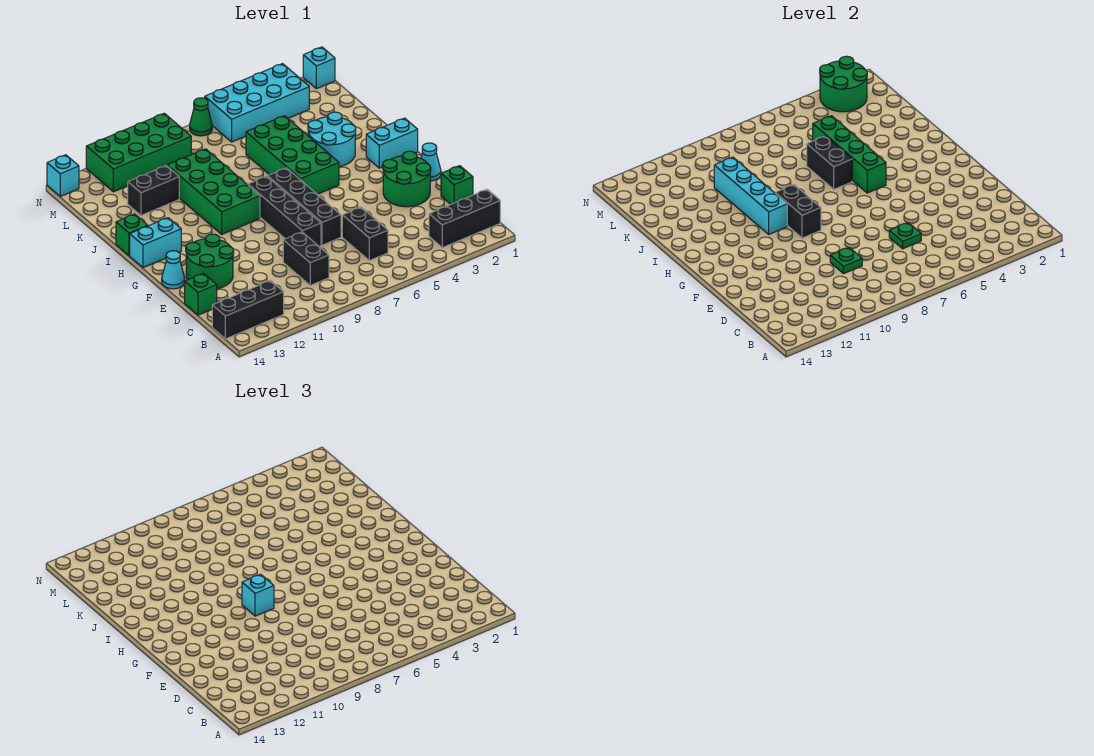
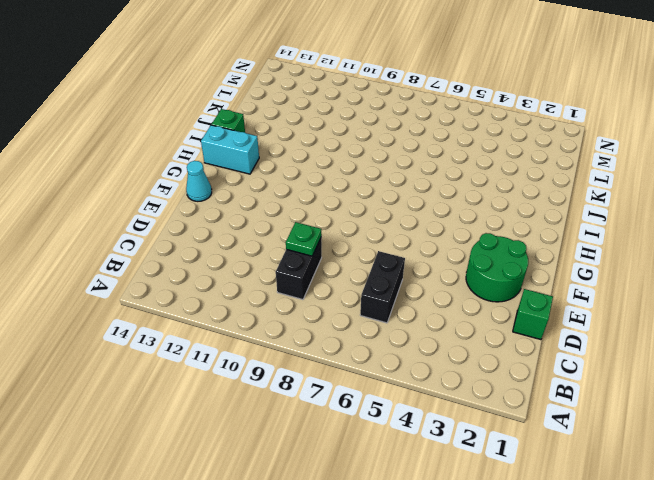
none -> black 1x3 brick [429,189,500,248]
none -> black 1x3 brick [212,281,284,339]
none -> green 1x1 brick [185,273,217,315]
none -> black 1x4 brick [268,168,341,245]

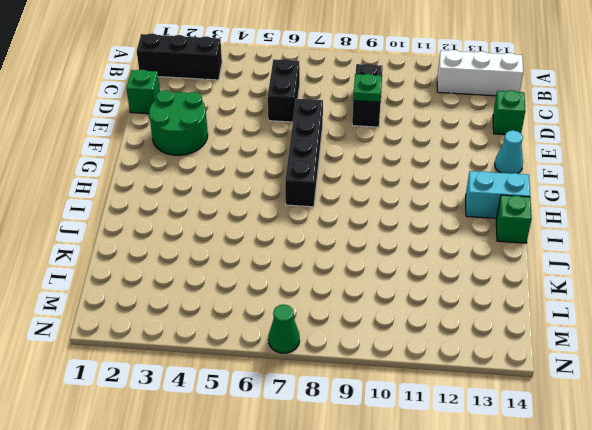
white 1x3 brick [437,50,523,96] -> black 1x3 brick [212,281,284,339]
none -> black 1x4 brick [248,176,321,247]
none -> green 2x2 round brick [186,234,234,289]
none -> cyan 1x1 cone [421,143,441,181]
none -> cyan 1x2 brick [366,118,418,168]

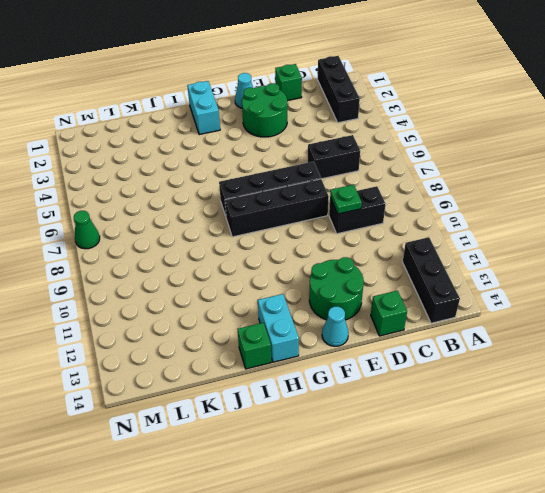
none -> green 2x4 brick [246,116,339,194]
none -> green 2x4 brick [167,149,260,234]
none -> cyan 2x2 round brick [308,112,356,167]
none -> black 1x2 brick [128,166,179,215]

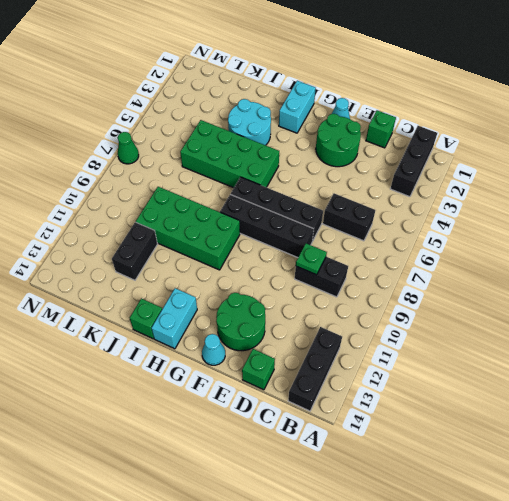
none -> cyan 2x4 brick [205,64,309,142]
none -> green 2x4 brick [86,113,191,192]
none -> cyan 1x1 brick [303,47,335,89]
none -> cyan 1x1 brick [47,155,79,196]

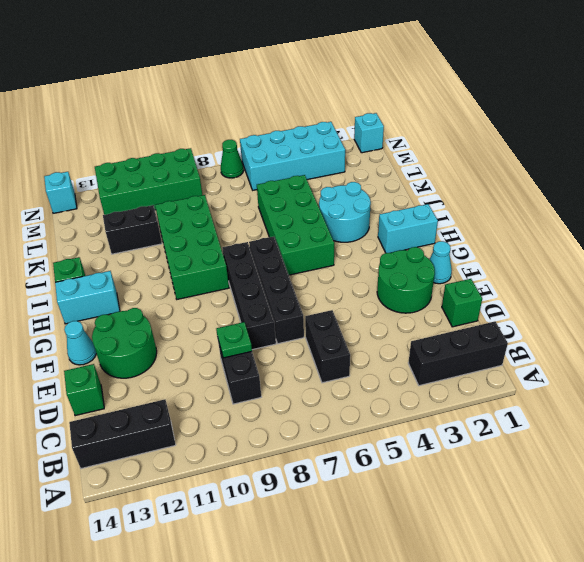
none -> green 1x1 plate [889,223,921,249]
none -> black 1x2 brick [775,185,821,238]
none -> green 1x4 brick [813,116,886,193]
none -> cyan 1x4 brick [714,157,787,234]

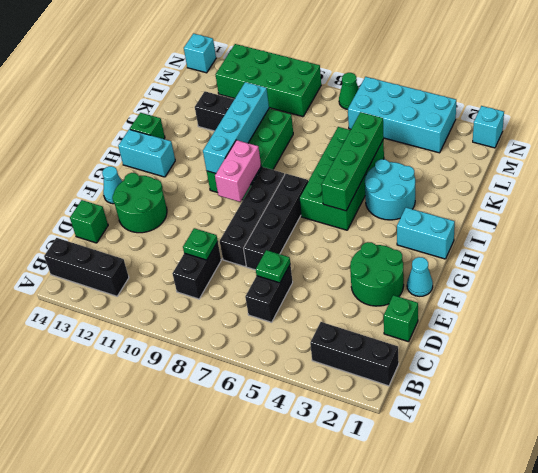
pink 1x2 brick [215,140,261,202] -> black 1x2 brick [775,185,821,238]
none -> black 1x2 brick [807,136,852,189]
none -> green 2x2 round brick [820,56,867,112]
none -> cyan 1x1 brick [242,574,274,616]

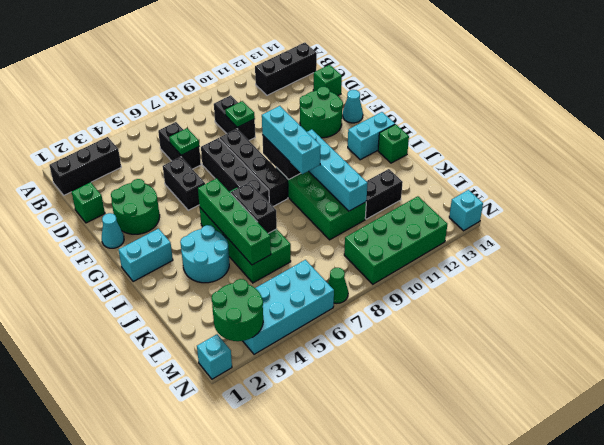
black 1x2 brick [163,157,205,210] -> none
cyan 1x3 brick [262,106,321,174] -> cyan 1x1 brick [242,574,274,616]

